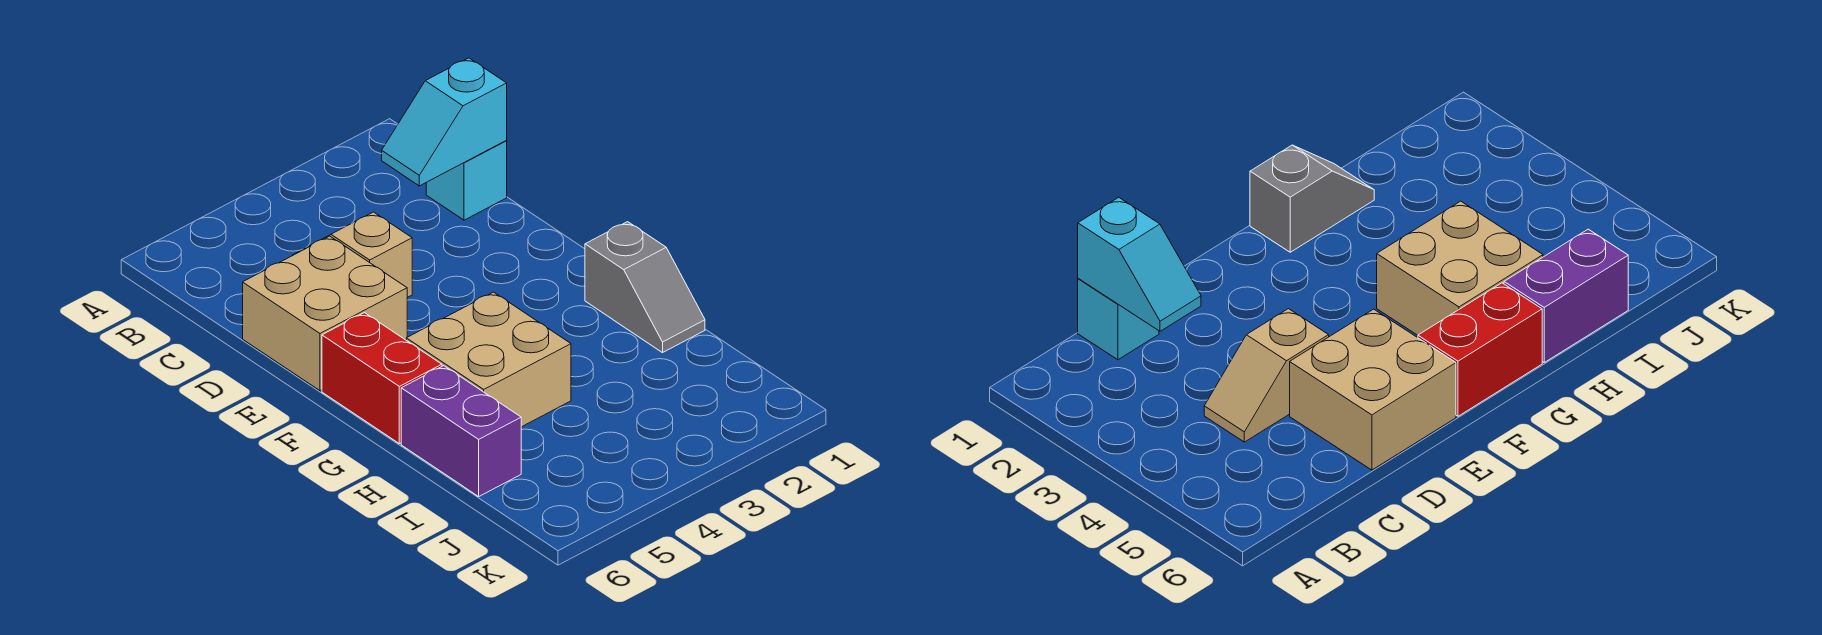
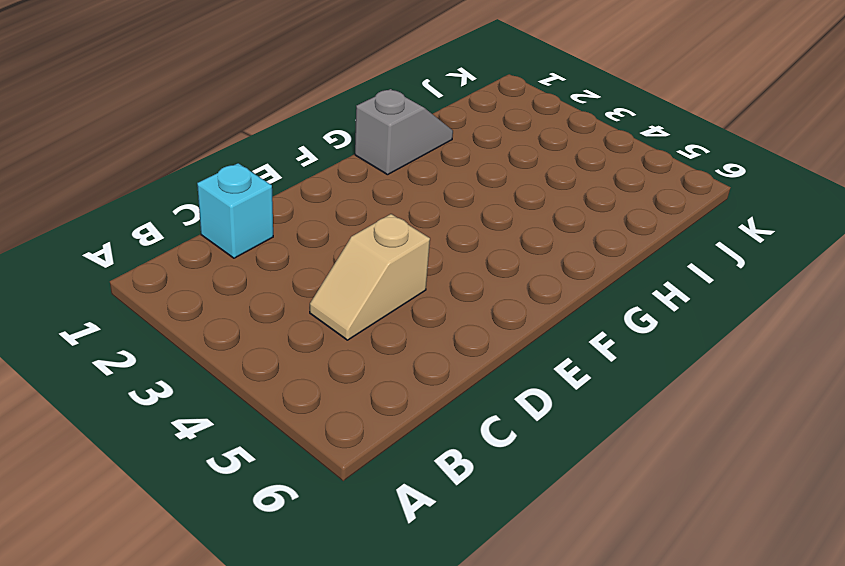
none -> tan 2x2 brick [243,236,407,391]
none -> red 1x2 brick [322,313,442,444]

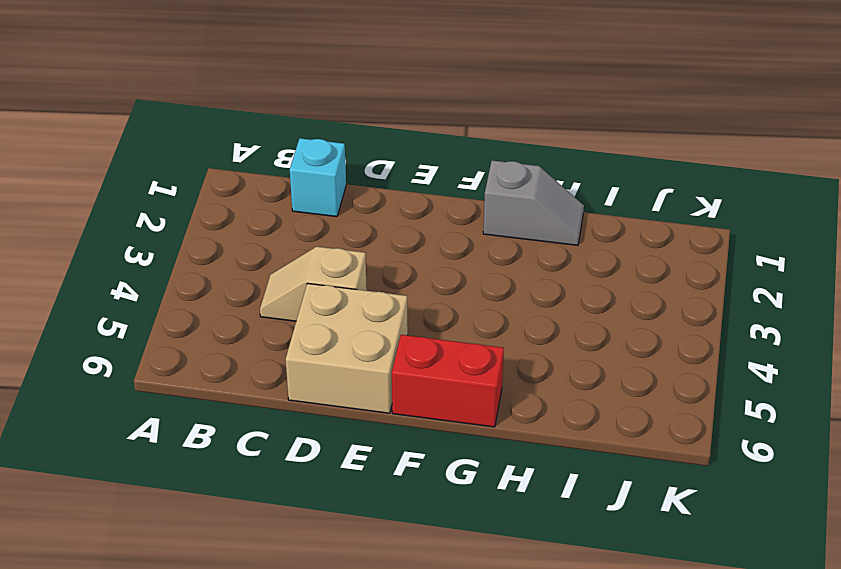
none -> tan 2x2 brick [406,292,571,427]
none -> purple 1x2 brick [401,366,521,496]

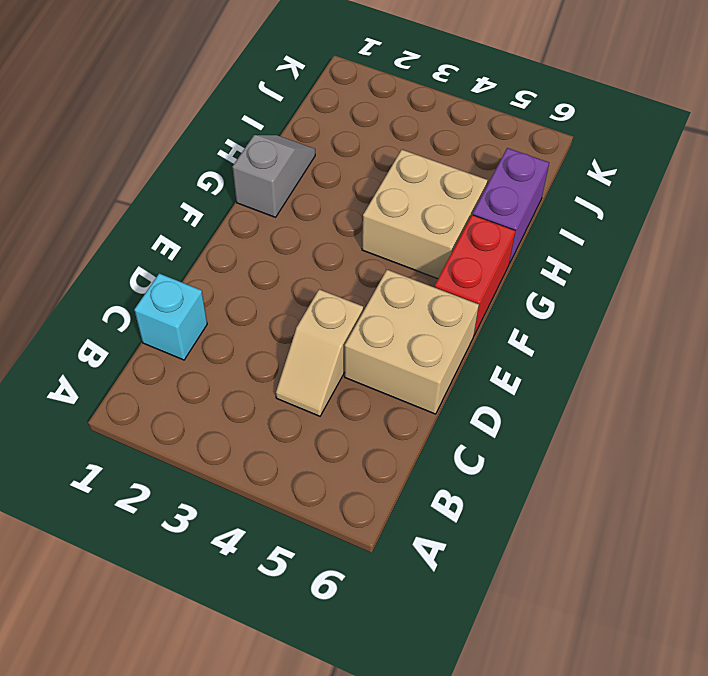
none -> cyan 1x2 slope [382,58,507,186]

